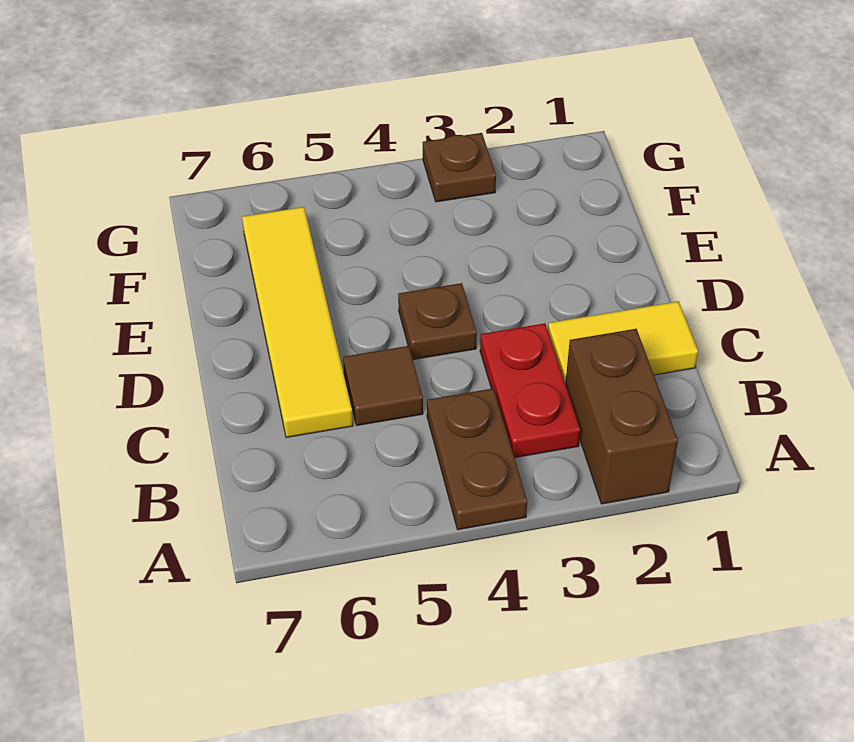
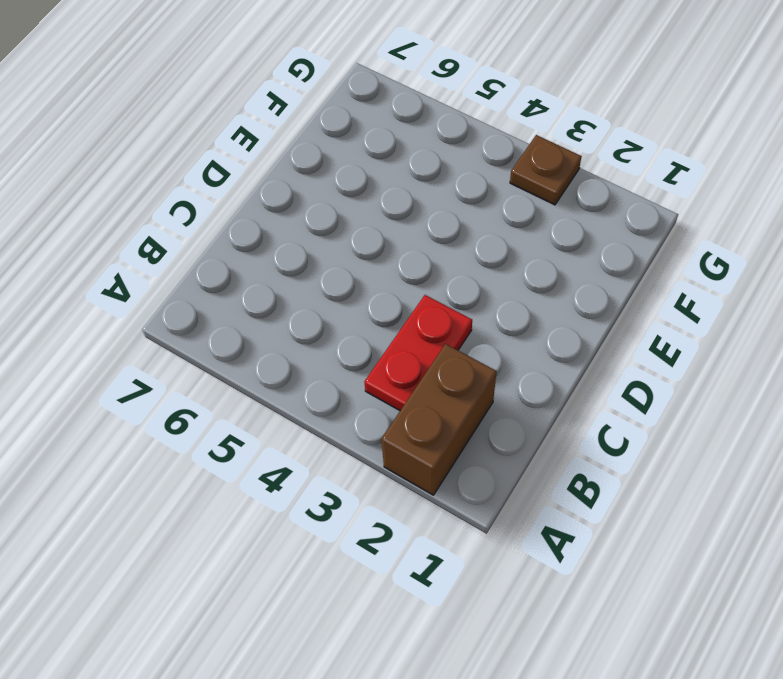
none -> brown 1x2 plate [427,389,527,530]
none -> yellow 1x2 tile [548,301,698,383]

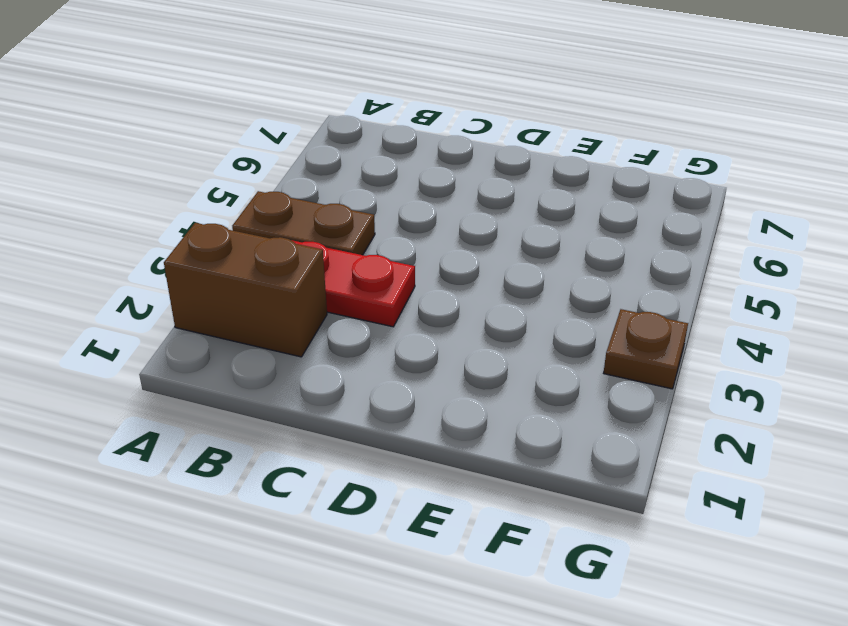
none -> yellow 1x2 tile [548,301,698,383]
none -> brown 1x1 tile [343,346,423,425]

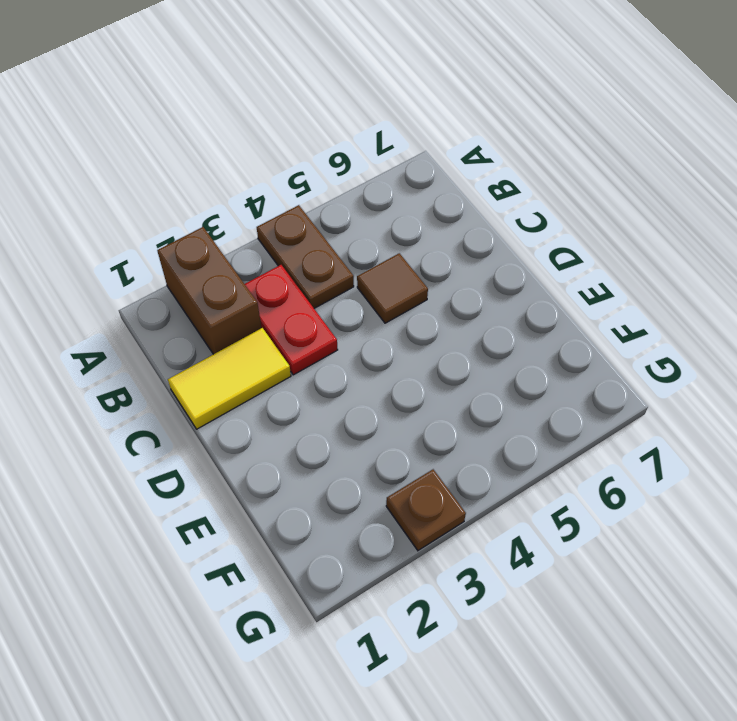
none -> yellow 1x4 tile [242,207,353,438]
none -> brown 1x1 plate [398,283,477,360]

